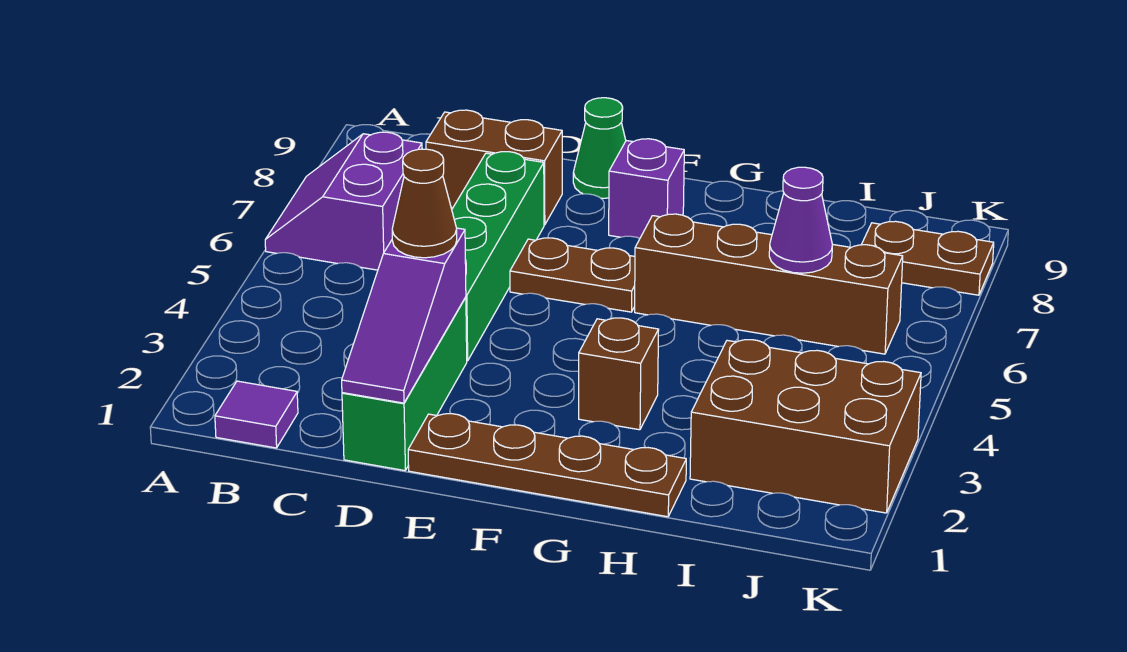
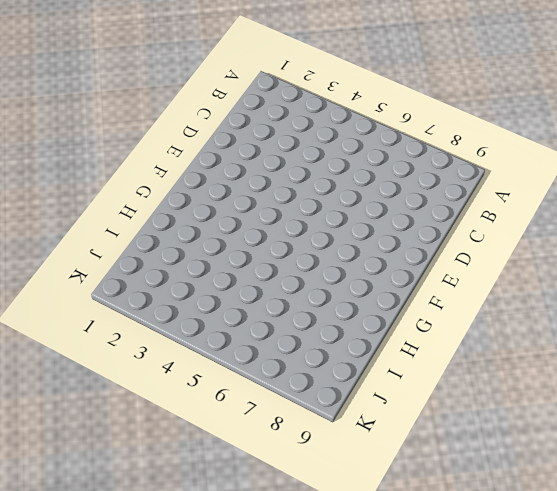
none -> purple 2x2 slope [265,132,422,270]
none -> purple 1x1 tile [215,381,298,448]
none -> brown 1x2 brick [426,110,562,225]

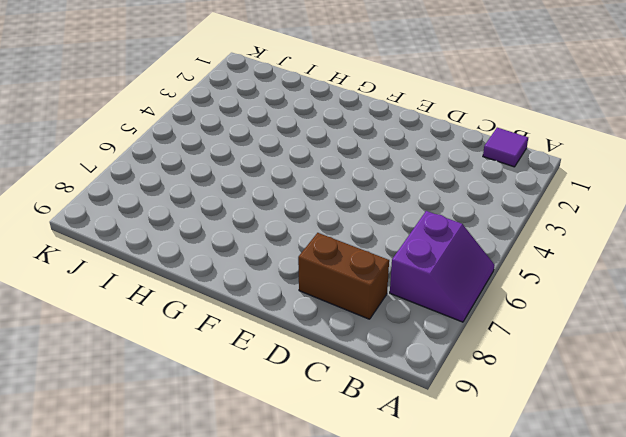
none -> green 1x3 brick [342,297,467,471]
none -> green 1x4 brick [452,152,544,361]
none -> brown 1x4 plate [408,414,686,517]

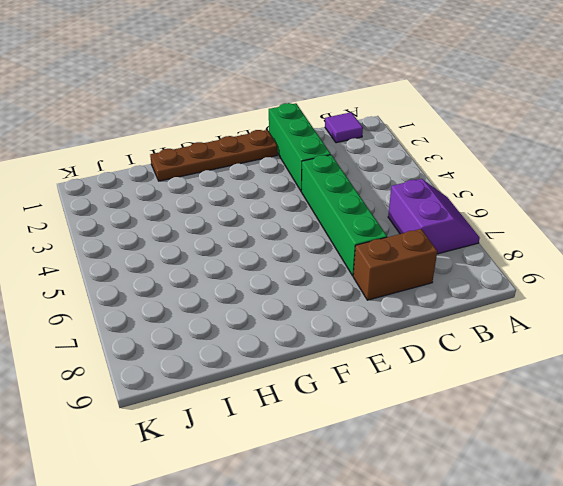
none -> brown 1x2 plate [510,238,635,312]
none -> green 1x1 cone [573,98,626,198]
none -> purple 1x1 brick [609,139,684,238]

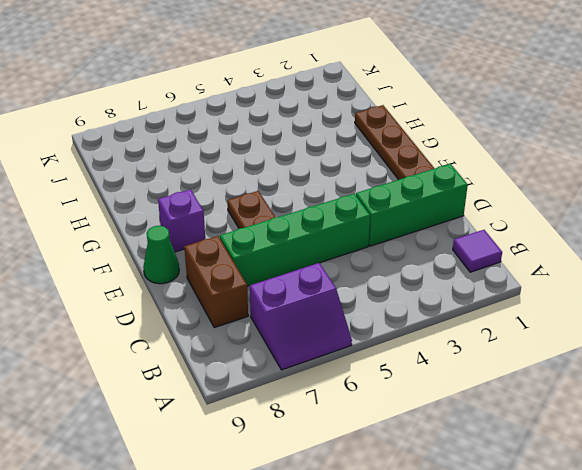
none -> brown 1x1 brick [579,318,659,430]
none -> brown 1x4 brick [635,214,903,354]
none -> brown 2x3 brick [690,340,921,513]

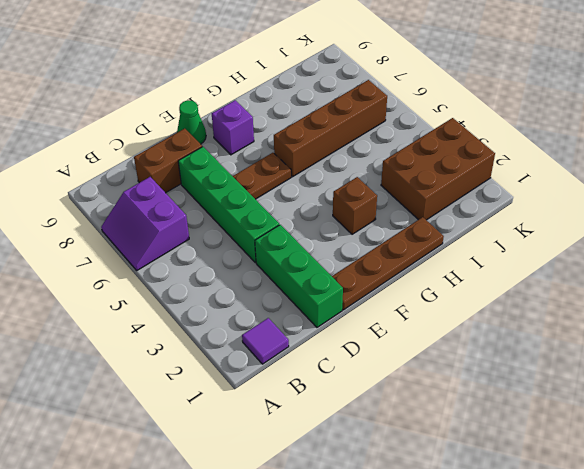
none -> brown 1x2 plate [861,221,994,295]
none -> purple 1x3 slope [342,228,466,403]
none -> purple 1x1 cone [769,167,832,273]

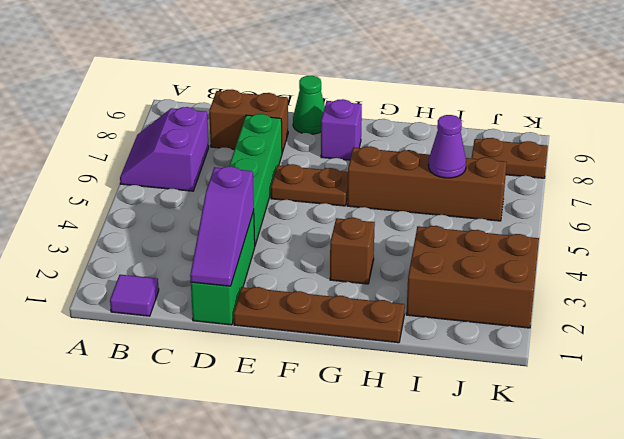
none -> brown 1x1 cone [392,149,457,258]

